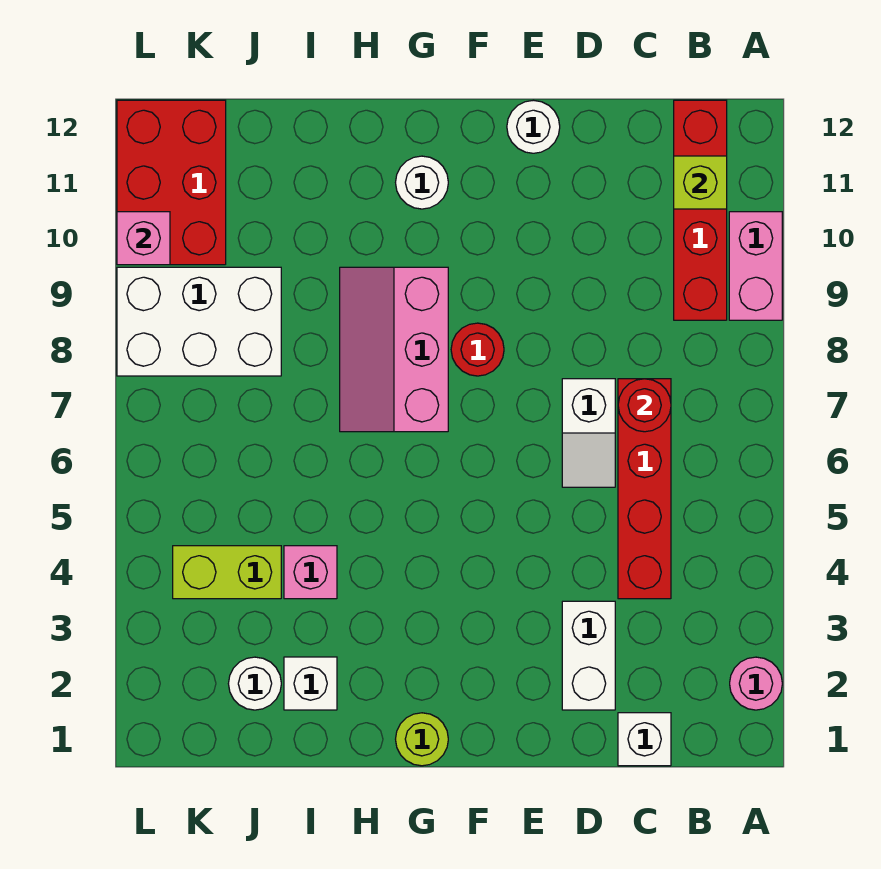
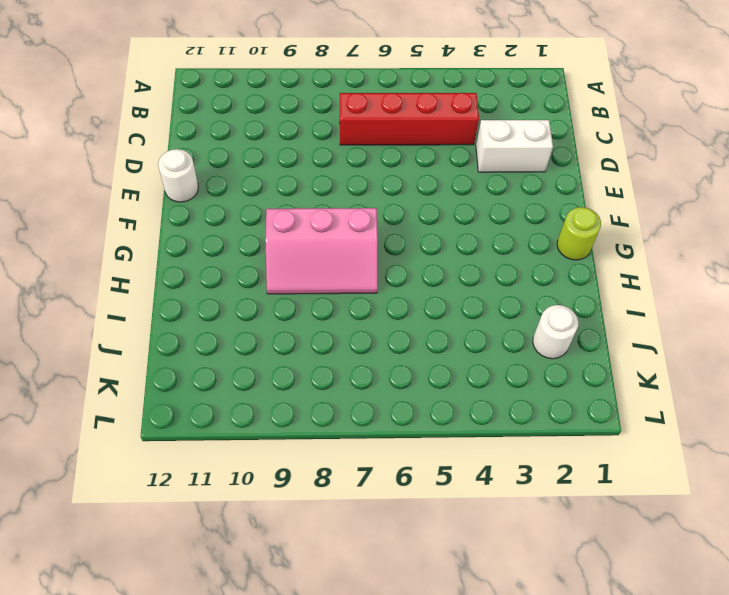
none -> pink 1x1 round brick [730,657,782,710]
none -> pink 1x2 brick [729,212,782,320]
none -> red 1x4 brick [674,100,727,320]

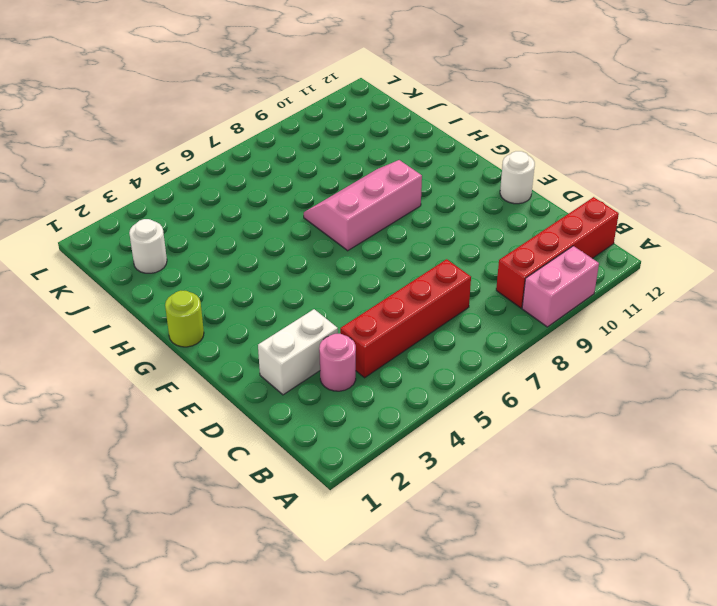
pink 1x1 round brick [319,334,356,391] -> pink 1x1 round brick moved to [730,657,782,710]
none -> white 1x1 brick [618,713,671,766]
none -> white 1x2 slope [562,379,615,487]
none -> red 1x1 round brick [451,323,504,376]

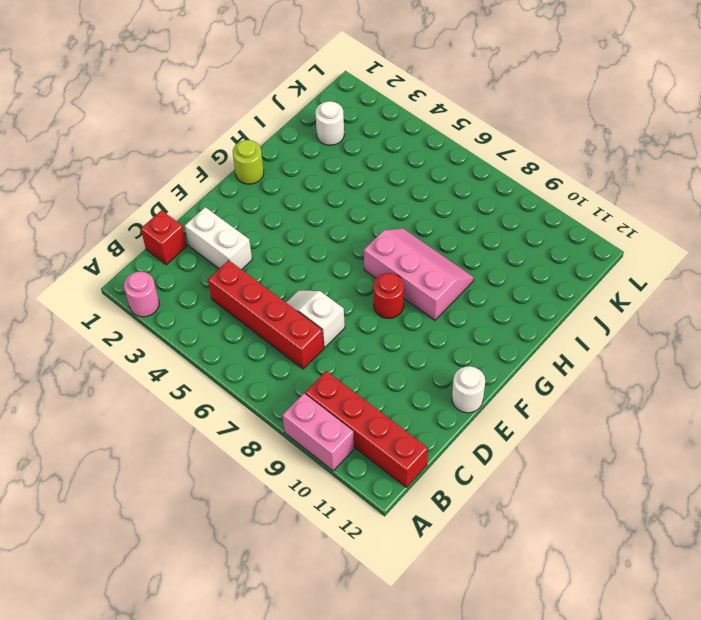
red 1x1 brick [141,210,187,265] -> white 1x1 brick [618,713,671,766]
none -> white 1x1 round brick [396,156,448,209]
none -> white 1x1 brick [284,657,337,710]
none -> pink 1x1 brick [284,546,337,599]

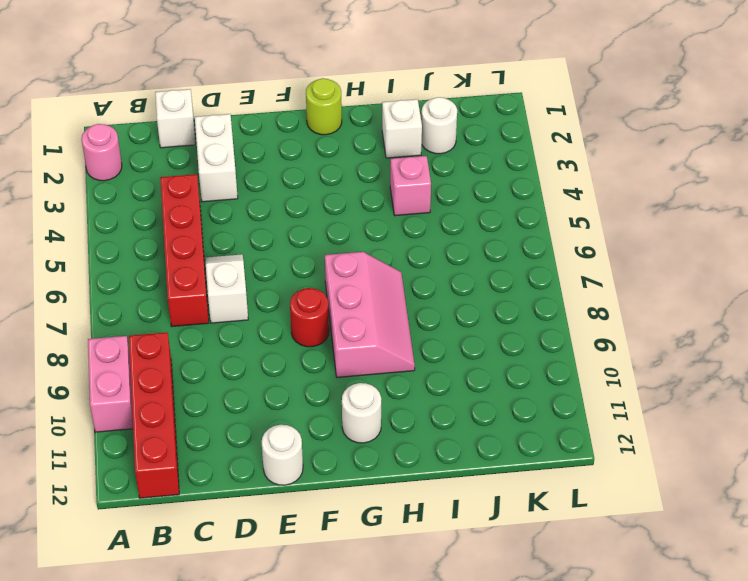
none -> lime 1x2 brick [173,546,281,599]
none -> white 2x3 brick [117,267,281,376]
none -> red 2x3 brick [117,100,226,265]

